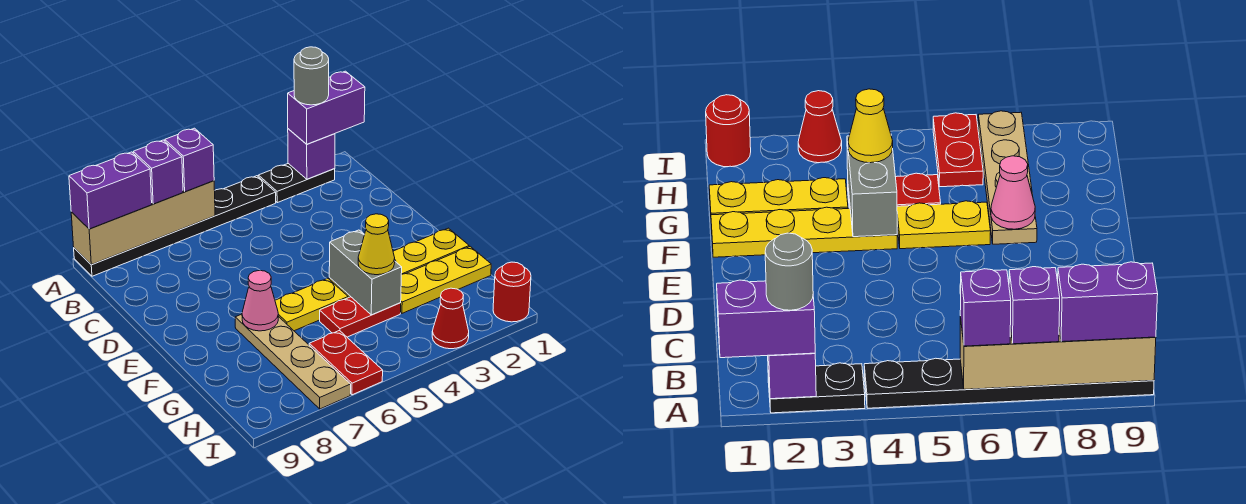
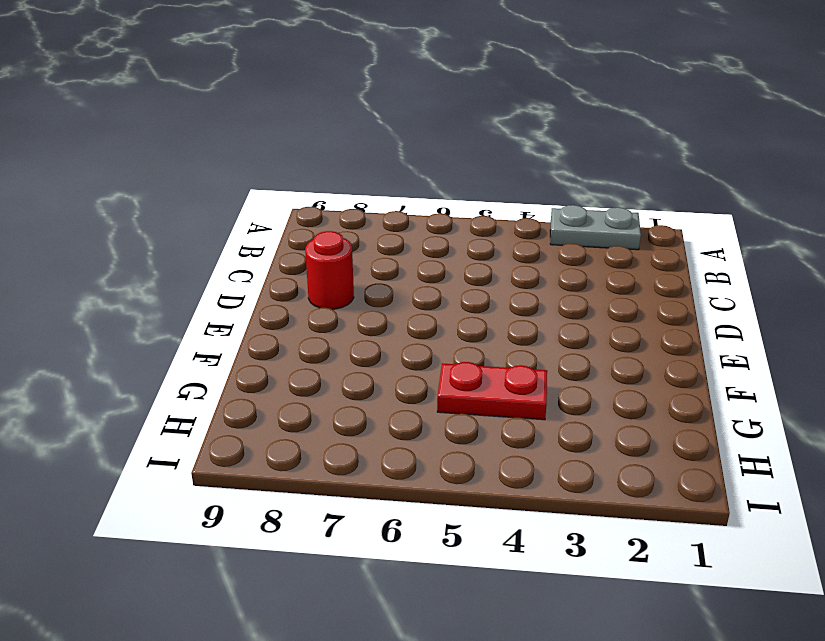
grey 1x2 plate [550,205,641,250] -> black 1x2 plate [258,164,335,203]
red 1x1 round brick [305,231,354,309] -> red 1x1 round brick moved to [493,262,531,322]
none -> black 1x6 plate [74,176,276,276]
none -> yellow 1x4 plate [329,228,469,298]
none -> yellow 1x2 plate [275,278,348,331]

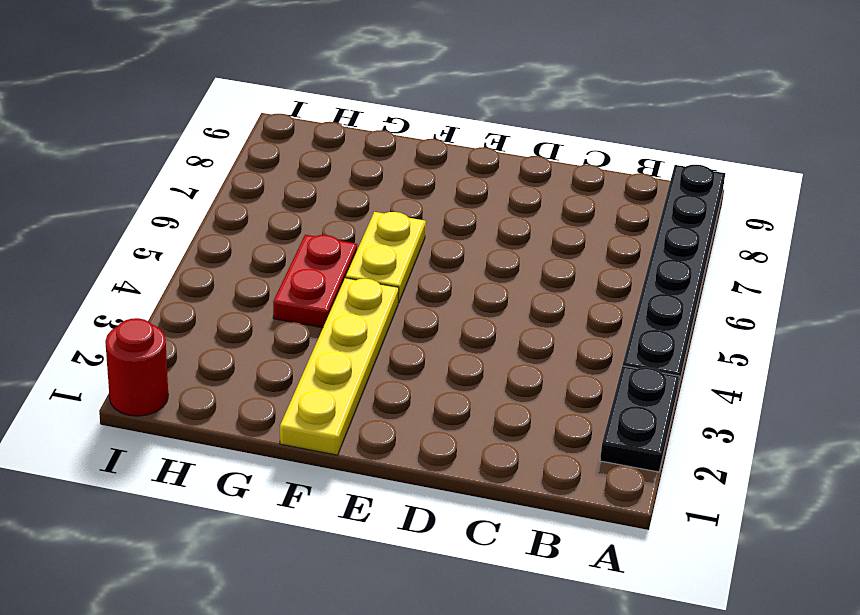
none -> tan 1x4 plate [235,314,351,409]
none -> yellow 1x3 plate [401,247,491,313]
none -> red 1x2 plate [309,331,383,395]

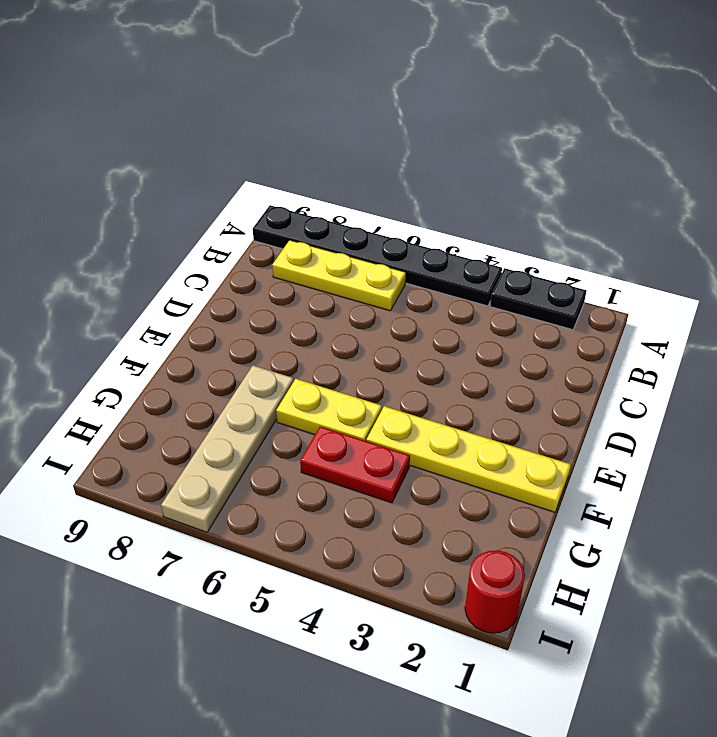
yellow 1x3 plate [272,240,406,311] -> yellow 1x3 plate moved to [401,247,491,313]
none -> red 1x2 plate [309,331,383,395]
none -> red 1x1 cone [432,288,469,349]
none -> purple 1x1 brick [288,129,335,179]

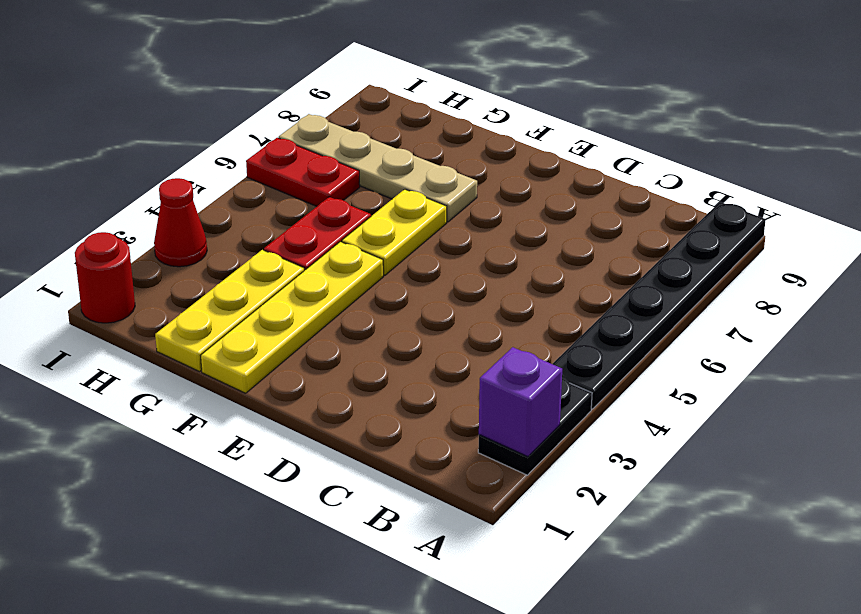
none -> tan 1x4 brick [71,181,215,265]
none -> grey 1x2 brick [329,230,402,315]
none -> pink 1x1 cone [242,271,278,331]

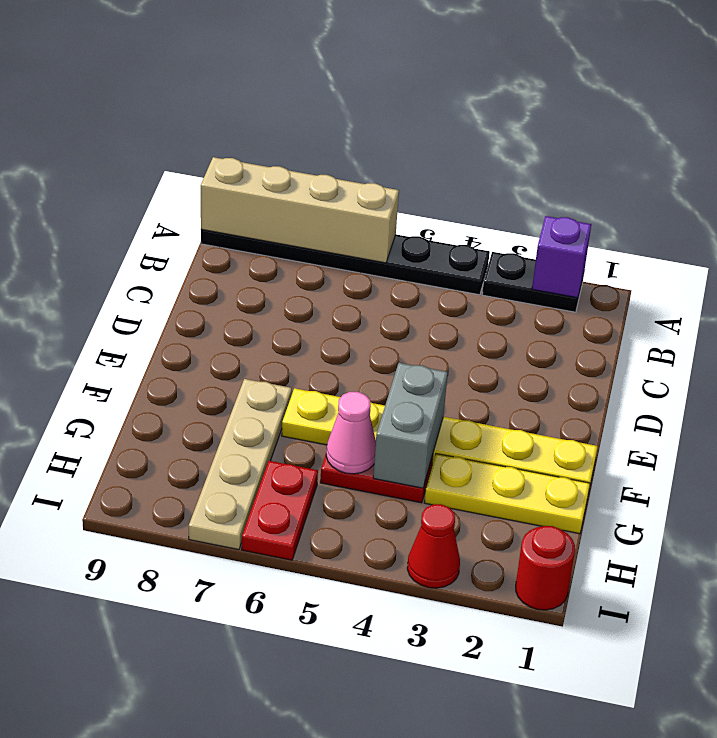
pink 1x1 cone [326,392,376,474] -> pink 1x1 cone moved to [242,271,278,331]
none -> purple 1x2 brick [288,71,365,144]
none -> purple 1x1 brick [165,128,214,192]
none -> purple 1x1 brick [133,140,183,204]

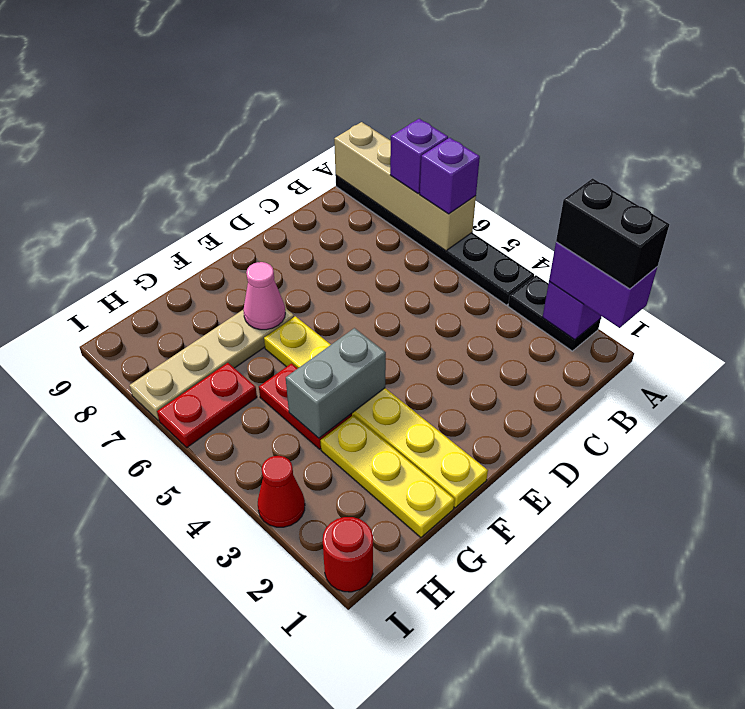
black 1x2 brick [556,178,669,289] -> grey 1x1 round brick [294,47,329,105]
none -> purple 1x2 brick [69,152,152,229]
none -> yellow 1x1 cone [358,214,395,275]

